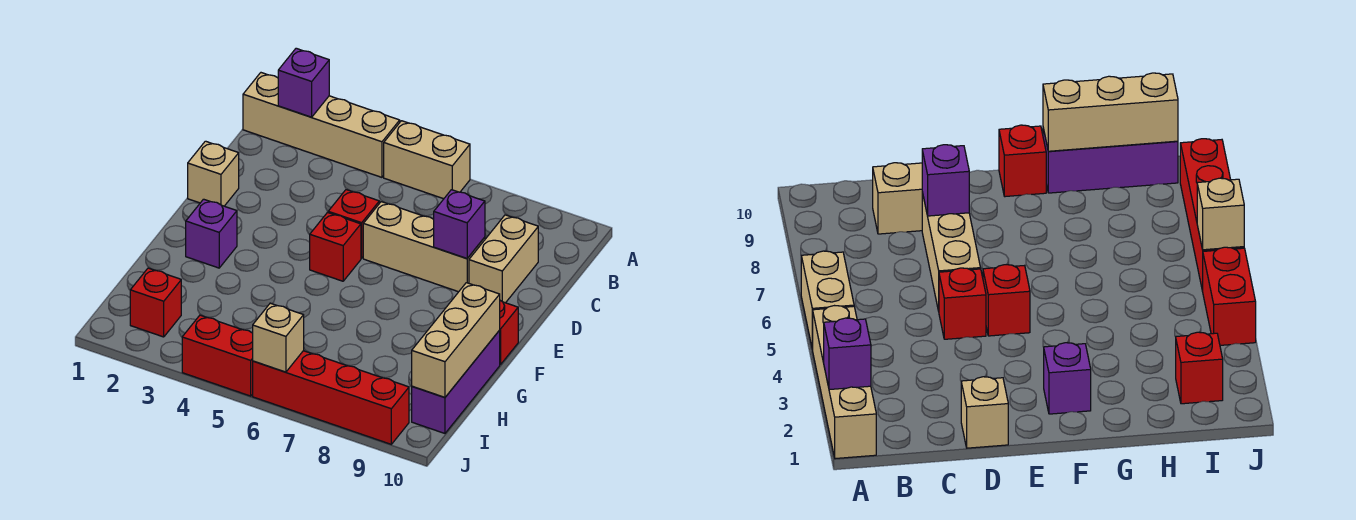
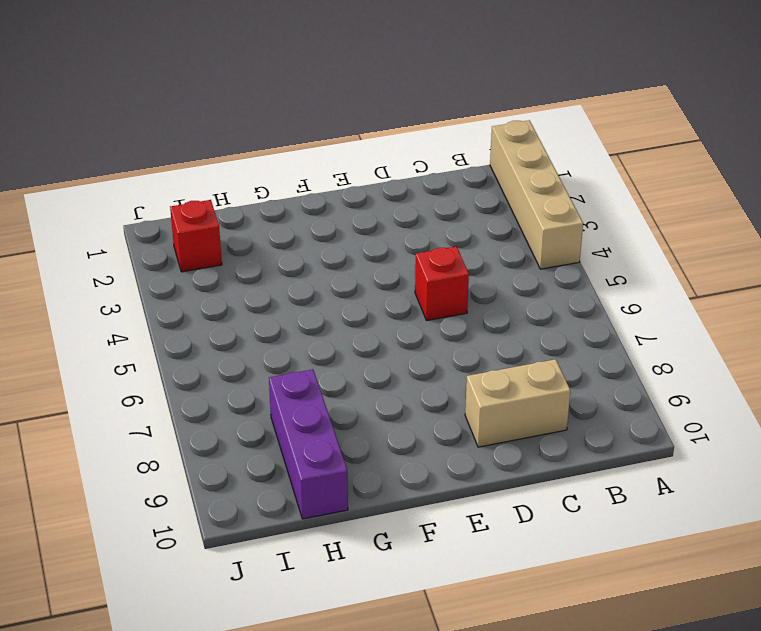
purple 1x3 brick [269,369,348,519] -> purple 1x3 brick turned to [412,330,500,433]
none -> tan 1x2 brick [384,121,470,199]
none -> tan 1x1 brick [188,141,239,206]
none -> tan 1x3 brick [363,202,485,292]

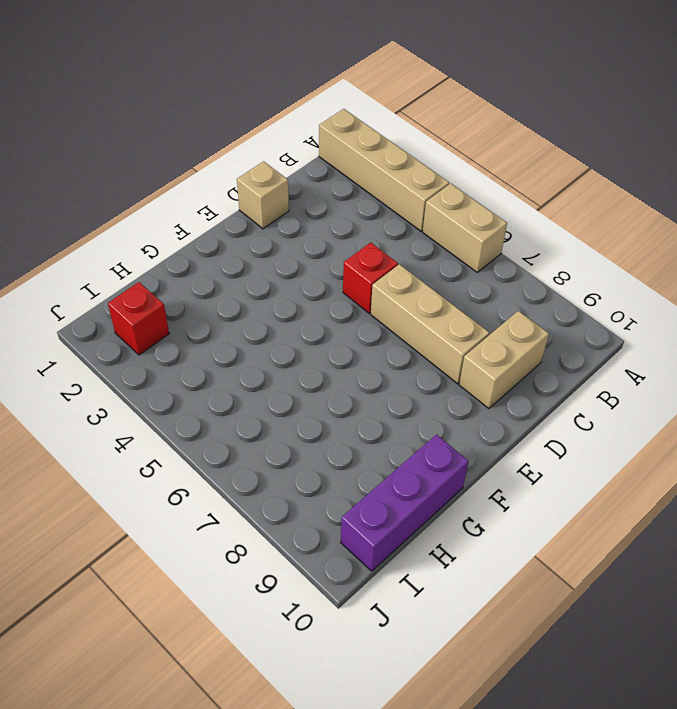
none -> red 1x1 brick [310,213,361,281]
none -> purple 1x1 brick [186,199,237,268]
none -> red 1x1 brick [500,301,518,365]

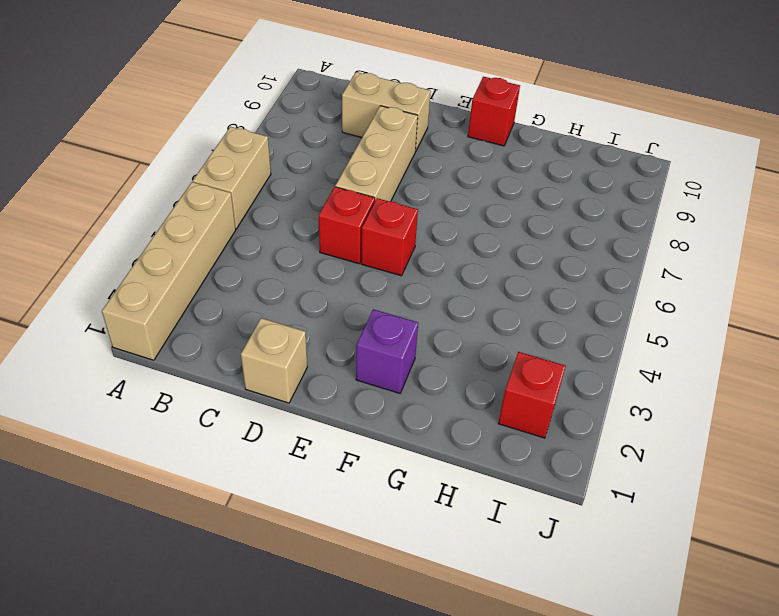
none -> purple 1x3 brick [412,330,500,433]
none -> red 1x2 brick [182,315,253,396]
none -> red 1x4 brick [253,351,409,444]

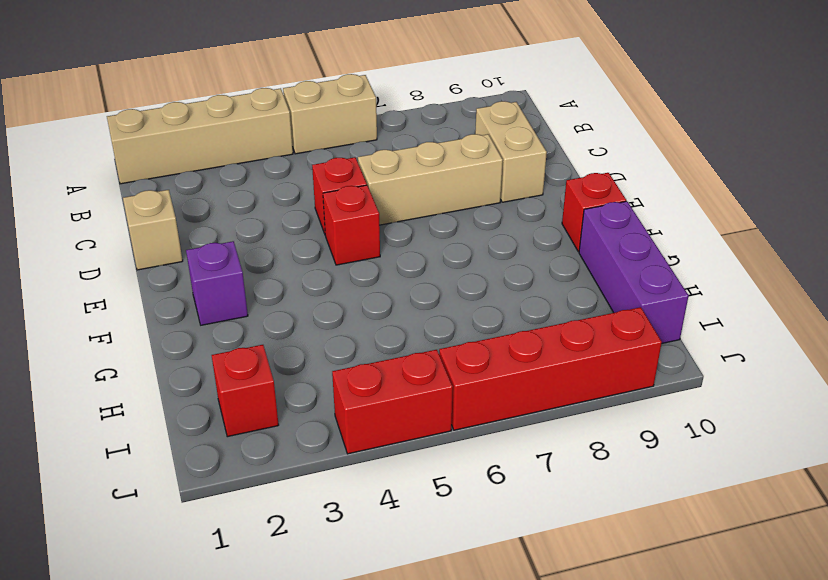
none -> purple 1x1 brick [278,48,329,117]
none -> purple 1x1 brick [434,190,485,259]
none -> tan 1x3 brick [412,283,500,397]

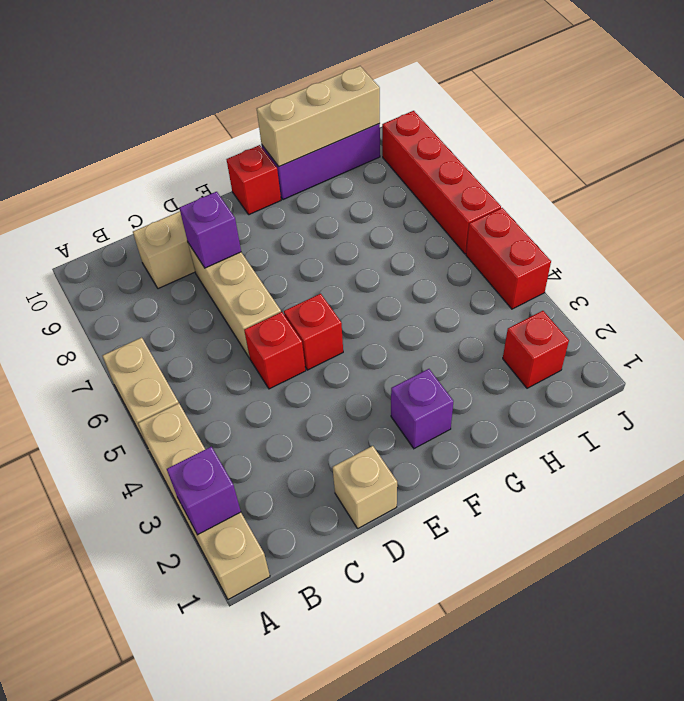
none -> tan 1x1 brick [253,303,304,372]

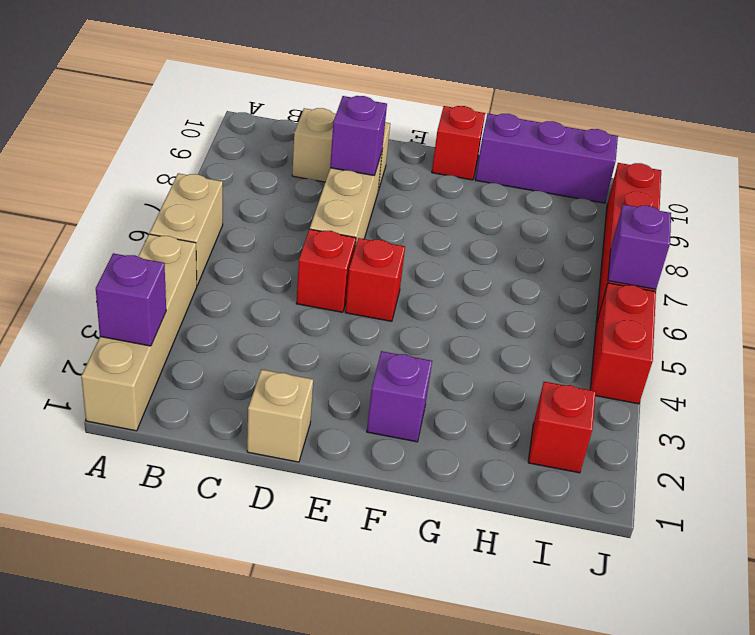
purple 1x1 brick [608,204,671,289] -> tan 1x1 brick [253,303,304,372]
none -> tan 1x3 brick [412,283,500,397]

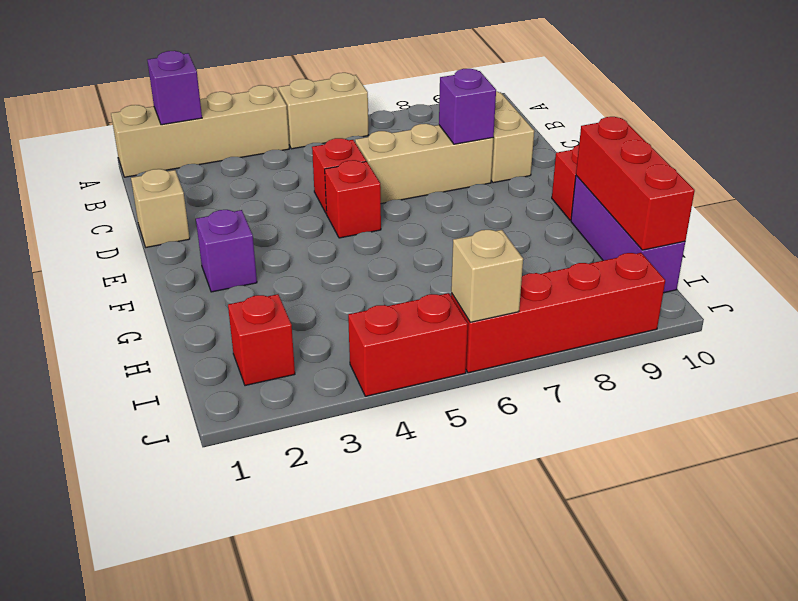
red 1x3 brick [576,117,695,250] -> tan 1x3 brick [412,283,500,397]

